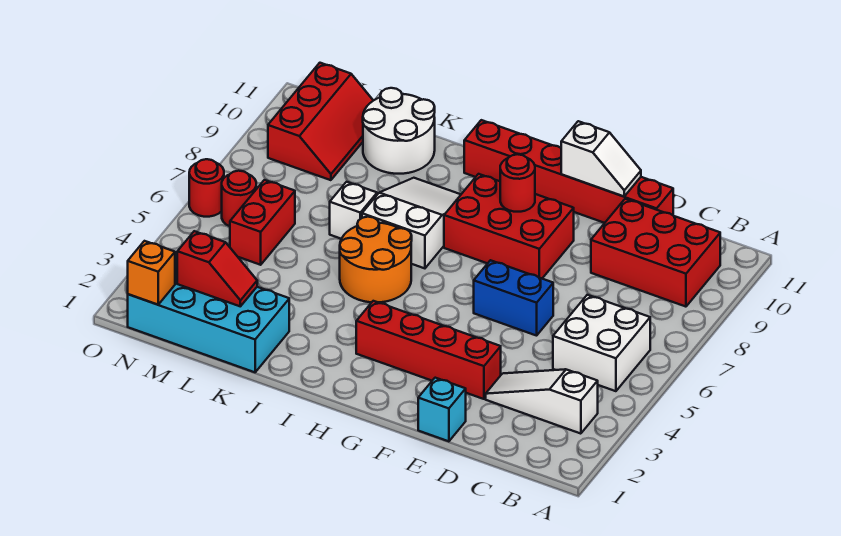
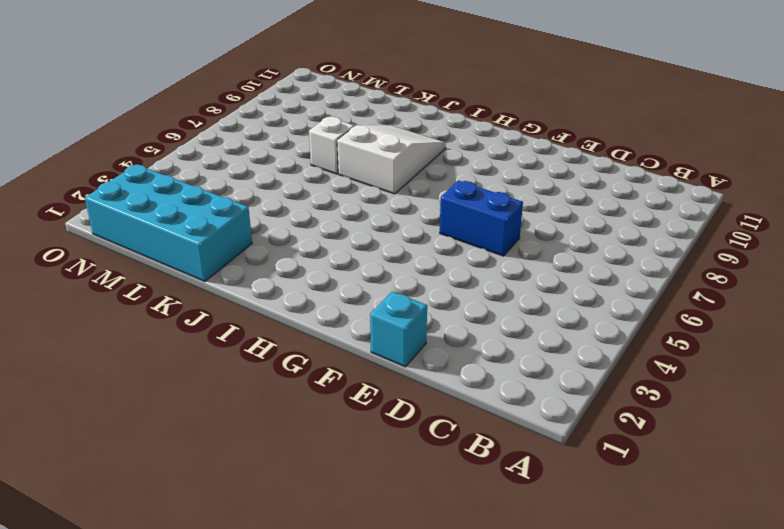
none -> white 1x3 slope [486,369,598,434]
none -> white 2x2 brick [553,295,650,391]
none -> red 2x3 brick [591,199,720,307]

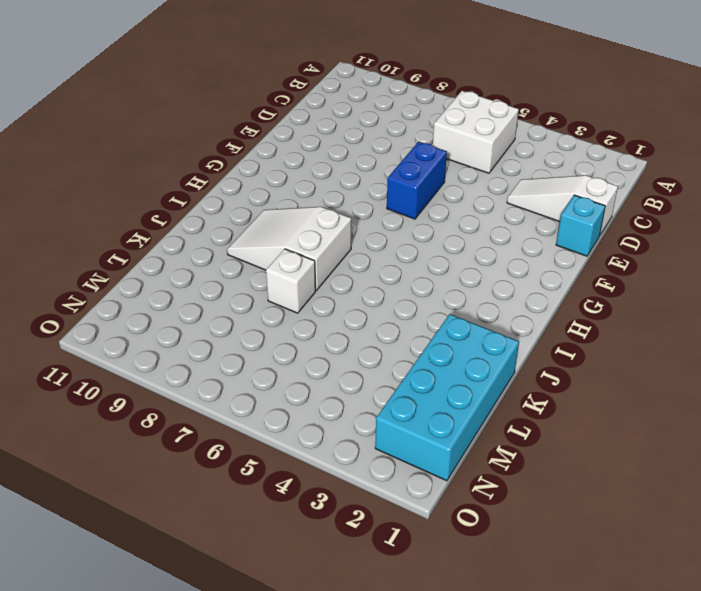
white 1x3 slope [507,175,618,235] -> white 1x3 slope turned to [486,369,598,434]
none -> red 2x3 brick [591,199,720,307]
none -> red 1x6 brick [464,120,673,223]
none -> red 1x4 brick [356,301,501,399]

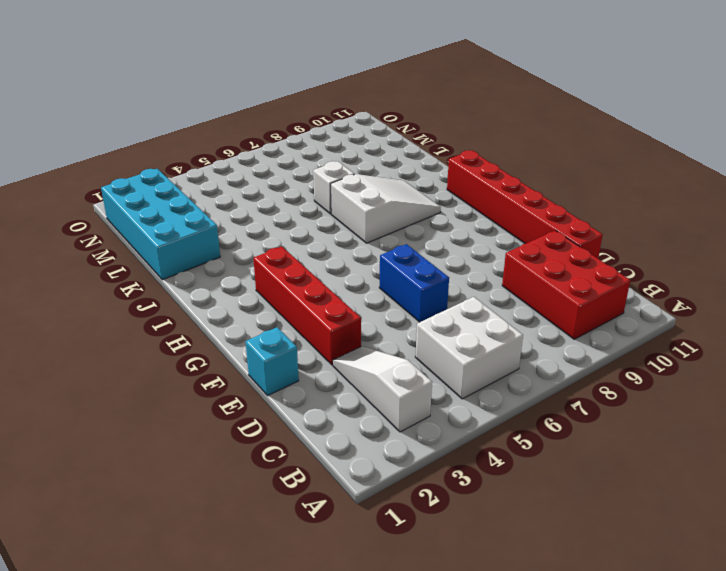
none -> red 2x3 brick [444,174,574,278]
none -> orange 2x2 round brick [340,217,412,302]
none -> white 2x2 round brick [363,88,435,174]

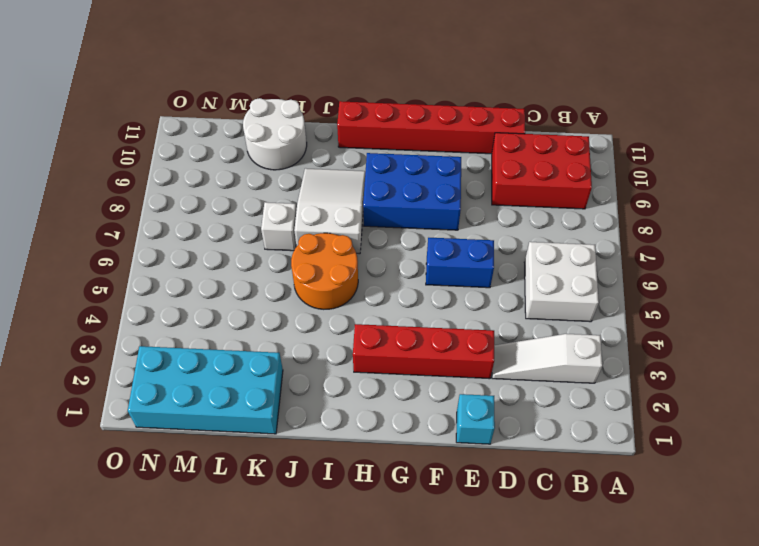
blue 2x3 brick [363,153,461,230] -> red 2x3 brick [444,174,574,278]
none -> red 1x2 brick [230,180,295,265]
none -> red 2x3 slope [268,63,373,180]
none -> red 1x1 round brick [222,171,256,226]

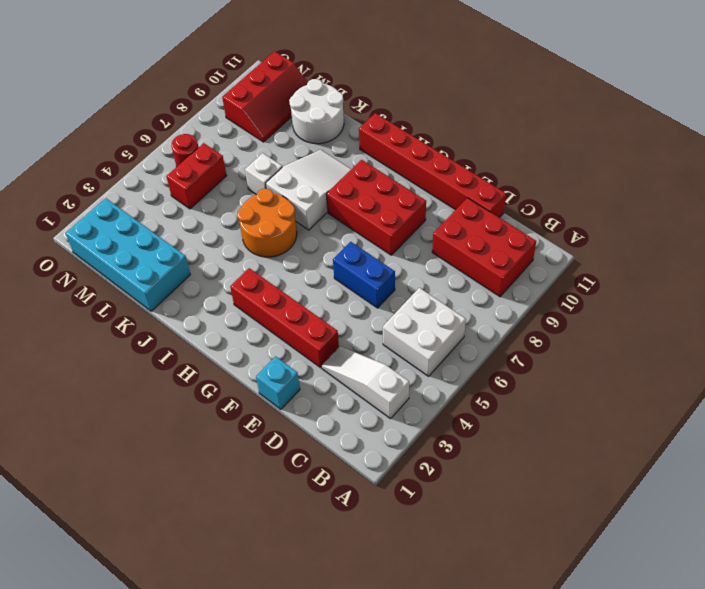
none -> red 1x1 round brick [189,159,224,217]
none -> white 1x2 slope [561,121,641,196]
none -> red 1x1 round brick [500,154,535,212]

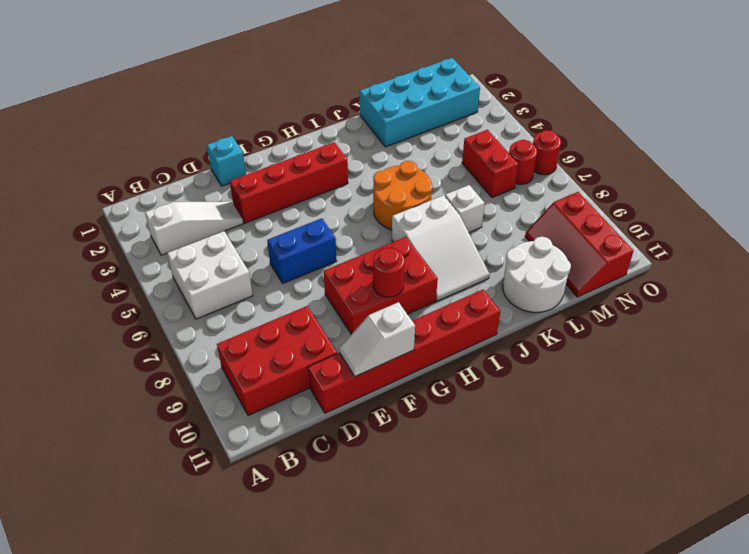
none -> red 1x2 slope [177,231,257,306]
none -> orange 1x1 brick [128,241,175,305]

